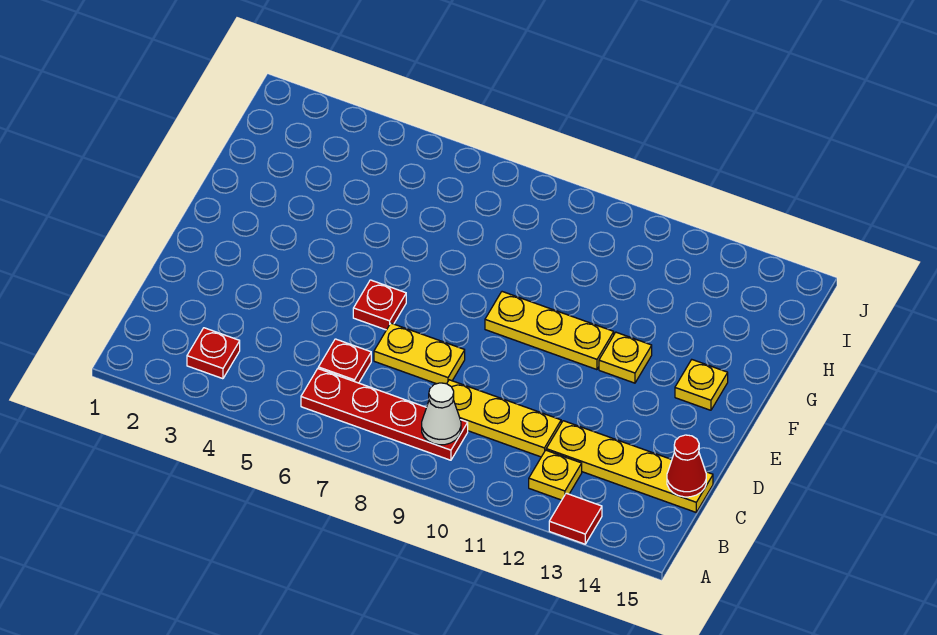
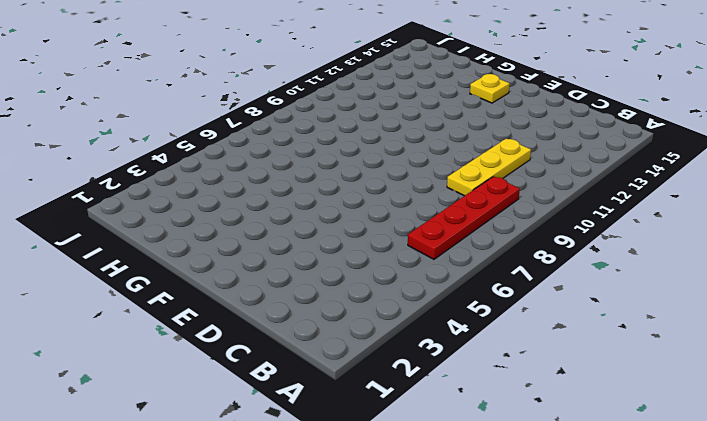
none -> red 1x1 tile [549,493,602,544]
none -> red 1x1 plate [187,328,240,379]
none -> yellow 1x1 plate [529,450,582,500]

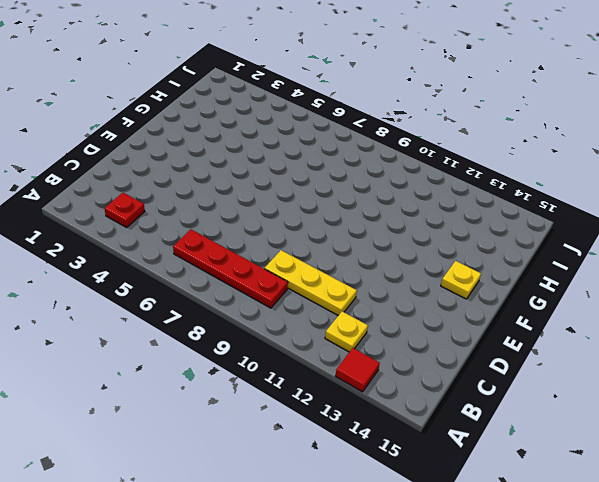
none -> red 1x1 plate [318,339,371,383]
none -> yellow 1x4 plate [546,421,713,512]
none -> yellow 1x2 plate [374,323,465,384]

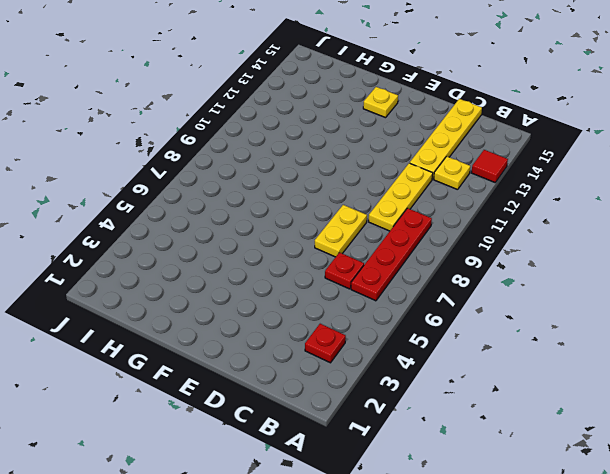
none -> red 1x1 plate [353,280,406,330]
none -> yellow 1x3 plate [485,292,614,370]
none -> yellow 1x1 plate [599,332,652,383]

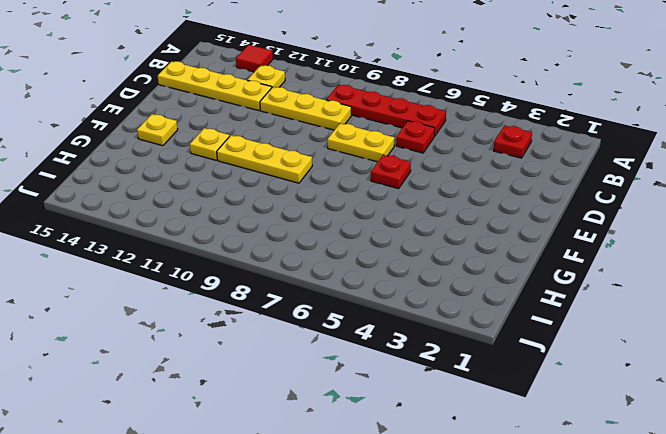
none -> white 1x1 cone [422,383,461,445]
none -> red 1x1 cone [667,435,706,497]

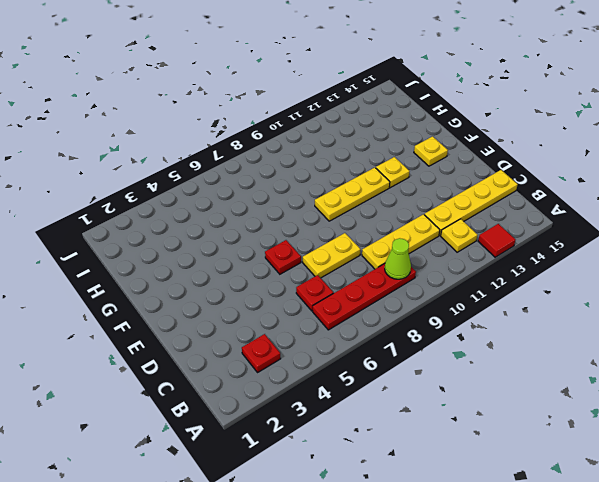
lime 1x1 cone [385,238,411,279] -> white 1x1 cone [422,383,461,445]
none -> red 1x1 cone [667,435,706,497]

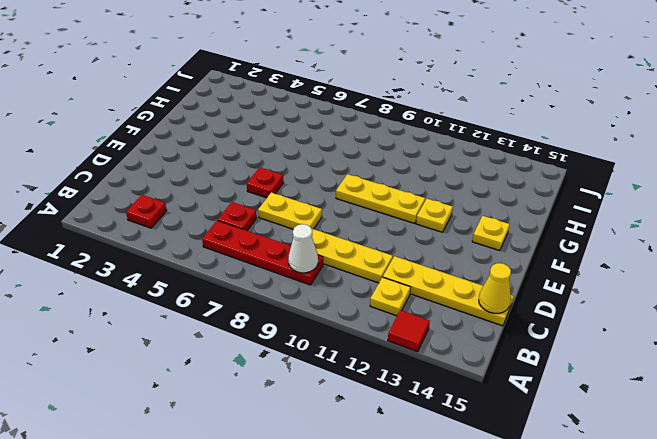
yellow 1x1 cone [479,263,511,313] -> red 1x1 cone [667,435,706,497]

